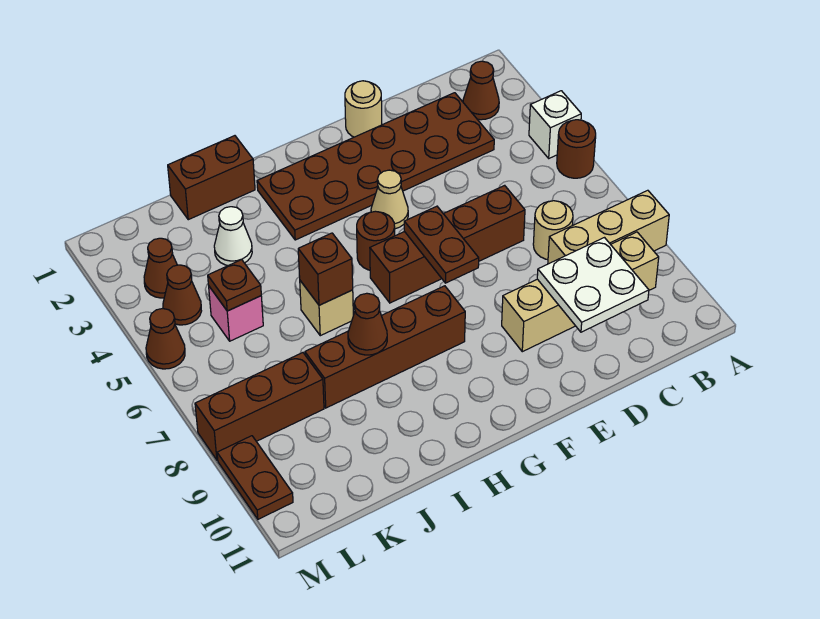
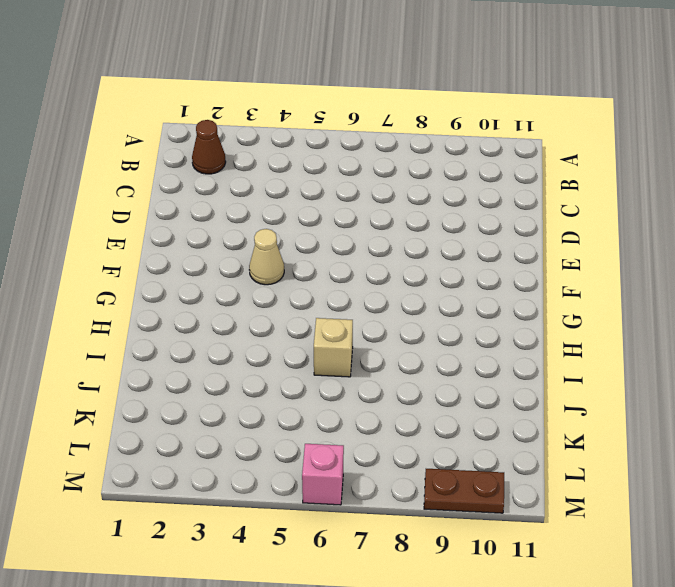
pink 1x1 brick [302,444,344,505] -> pink 1x1 brick moved to [209,287,263,341]
none -> white 1x1 brick [529,91,581,158]
none -> brown 1x1 round brick [557,120,596,178]
none -> tan 1x3 brick [548,190,669,264]

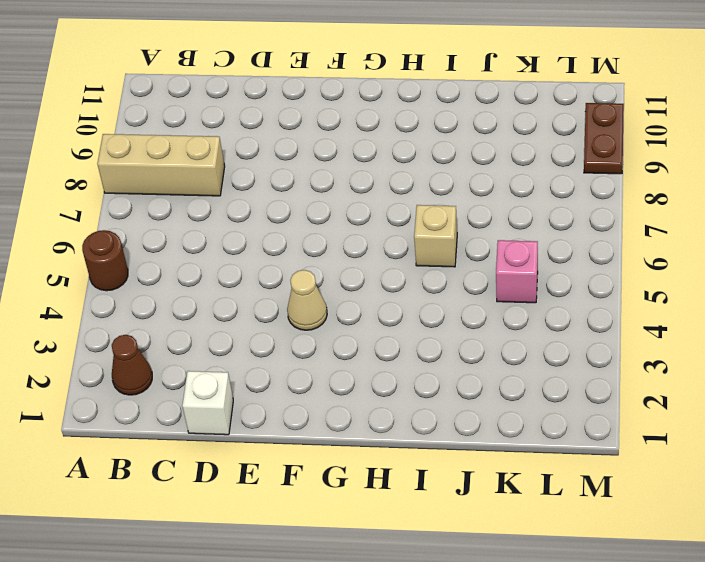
white 1x1 brick [182,371,233,435] -> white 1x1 brick moved to [529,91,581,158]
none -> tan 1x4 brick [502,232,659,352]
none -> brown 2x6 plate [257,93,494,240]
none -> tan 1x1 round brick [533,201,573,260]

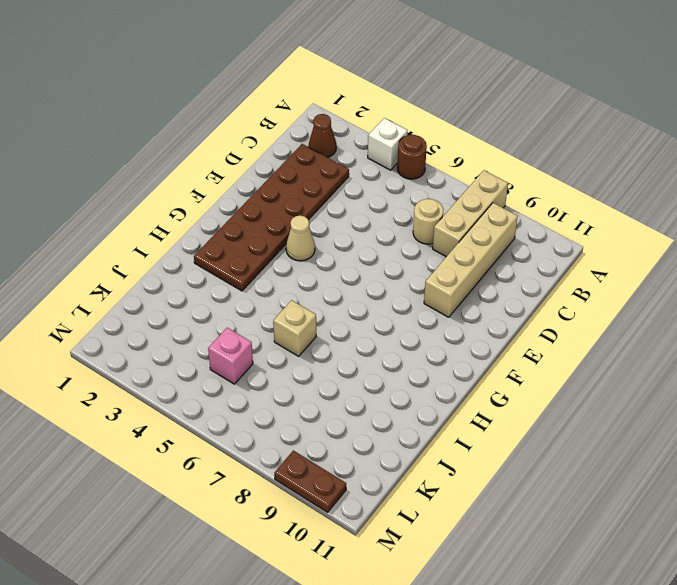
none -> brown 1x4 brick [370,185,525,303]
none -> tan 1x1 round brick [345,81,382,137]
none -> brown 1x1 round brick [357,211,395,270]

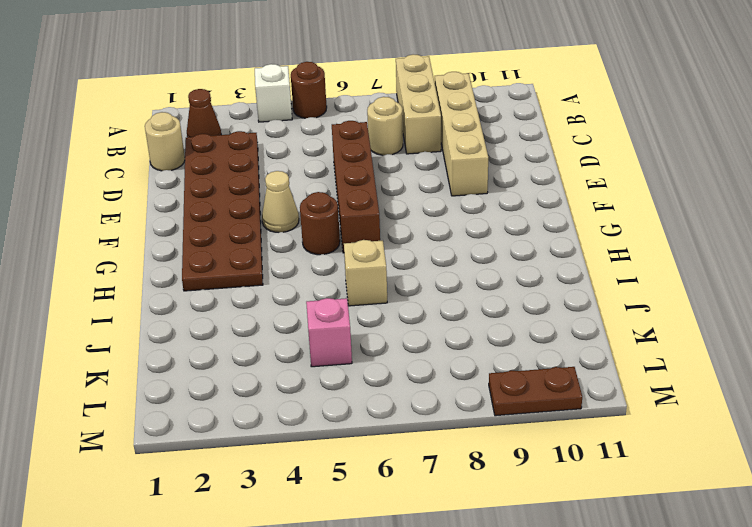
tan 1x1 round brick [145,112,185,171] -> tan 1x1 round brick moved to [345,81,382,137]
none -> brown 1x4 brick [305,286,465,408]
none -> brown 1x2 brick [168,136,255,220]
none -> white 1x1 cone [214,207,252,266]

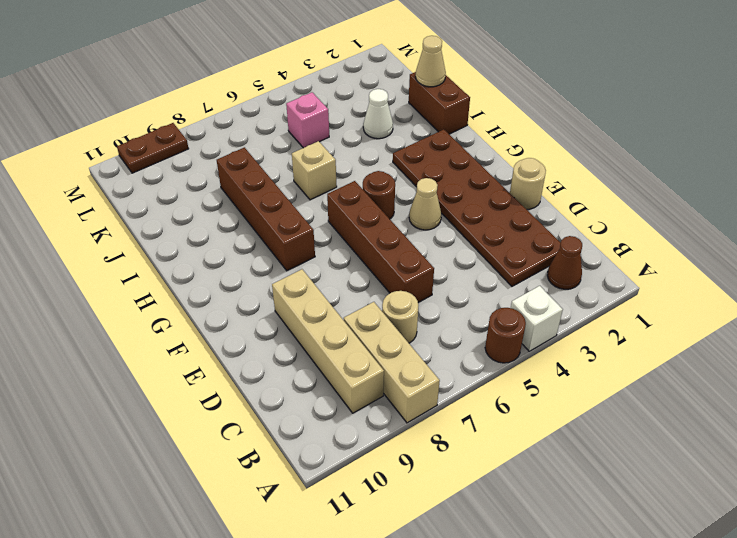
tan 1x1 cone [416,36,446,87] -> none
none -> brown 1x3 brick [195,353,324,460]
none -> brown 1x1 cone [144,238,177,298]
none -> brown 1x1 cone [163,265,201,325]

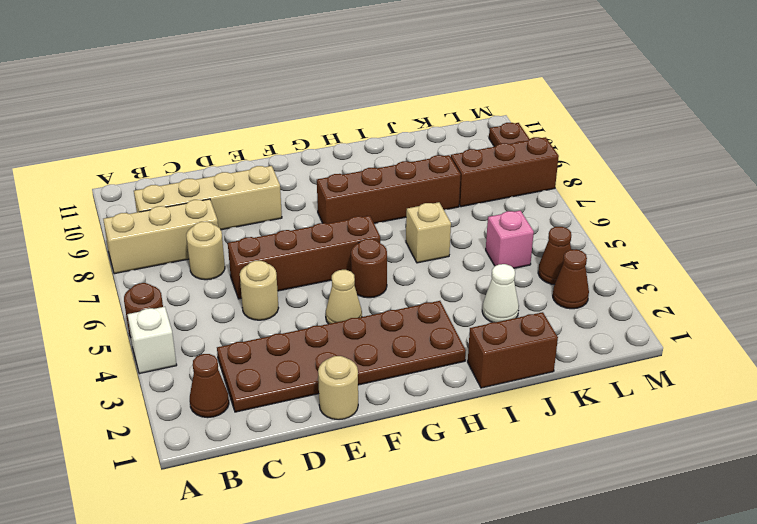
tan 1x1 round brick [240,261,278,320] -> none
none -> brown 1x1 cone [146,309,185,369]
none -> white 2x2 plate [537,238,649,332]
none -> brown 1x2 plate [404,206,479,283]

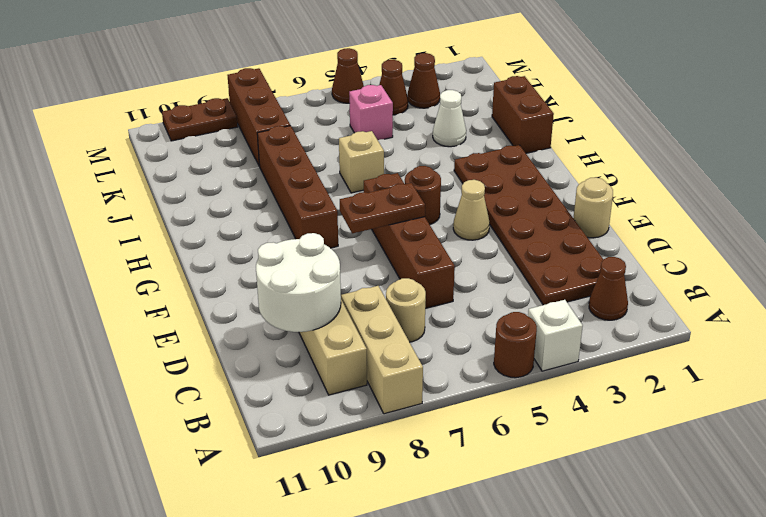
white 2x2 round brick [256,233,341,332] -> white 2x2 plate [537,238,649,332]
none -> brown 1x1 brick [298,233,353,305]
none -> brown 1x1 cone [348,293,387,355]
none -> brown 1x1 plate [208,260,261,311]

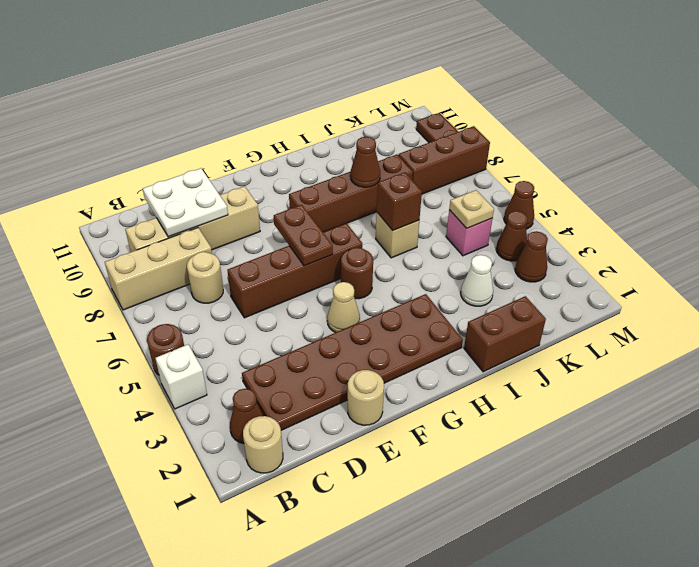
tan 1x1 round brick [243,416,283,473] -> none
tan 1x1 plate [449,190,494,228] -> brown 1x1 plate [208,260,261,311]

